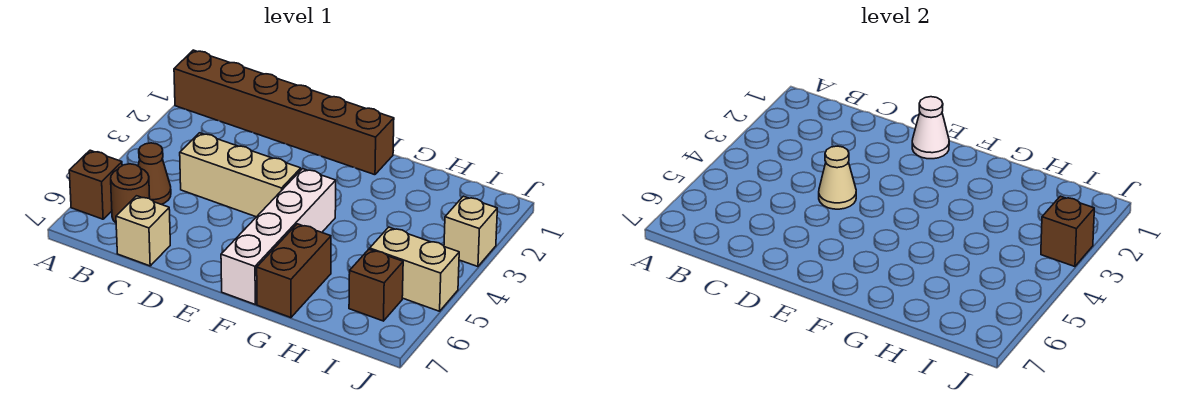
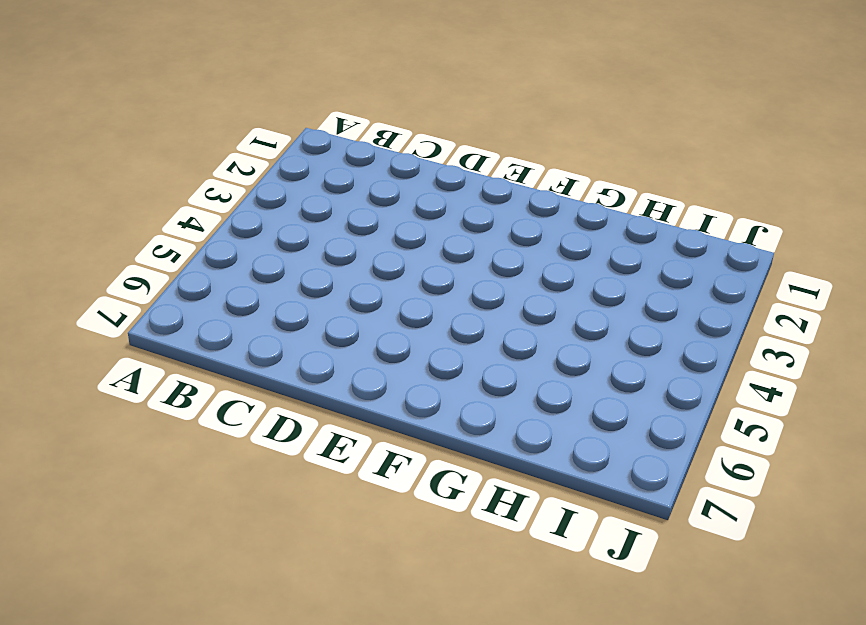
none -> brown 1x6 brick [174,50,394,175]
none -> brown 1x1 brick [69,150,122,219]
none -> brown 1x1 cone [138,143,171,204]

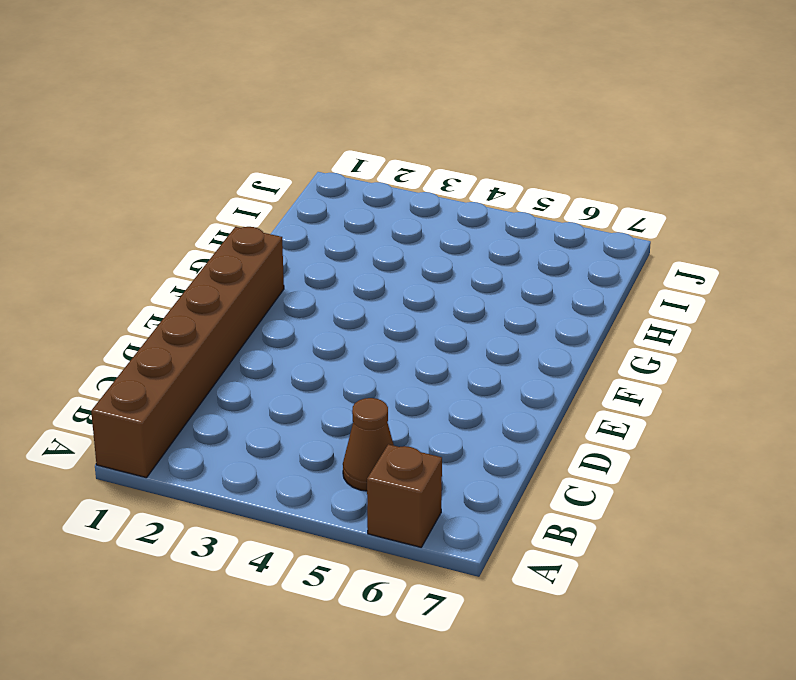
none -> brown 1x1 round brick [111,164,150,223]
none -> tan 1x3 brick [180,133,301,217]
none -> tan 1x1 brick [116,196,170,266]

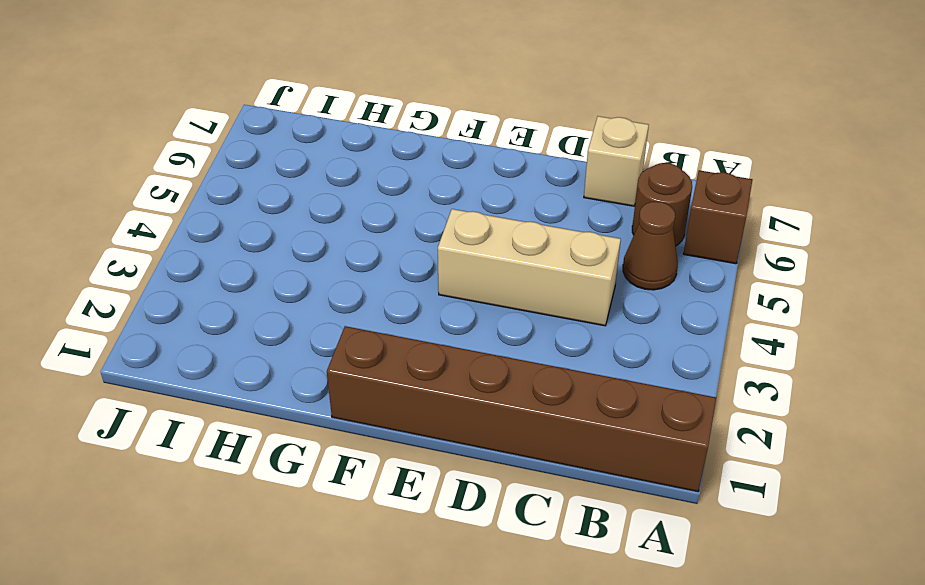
none -> white 1x4 brick [221,169,336,304]
none -> brown 1x2 brick [257,224,331,318]
none -> tan 1x2 brick [370,227,459,311]

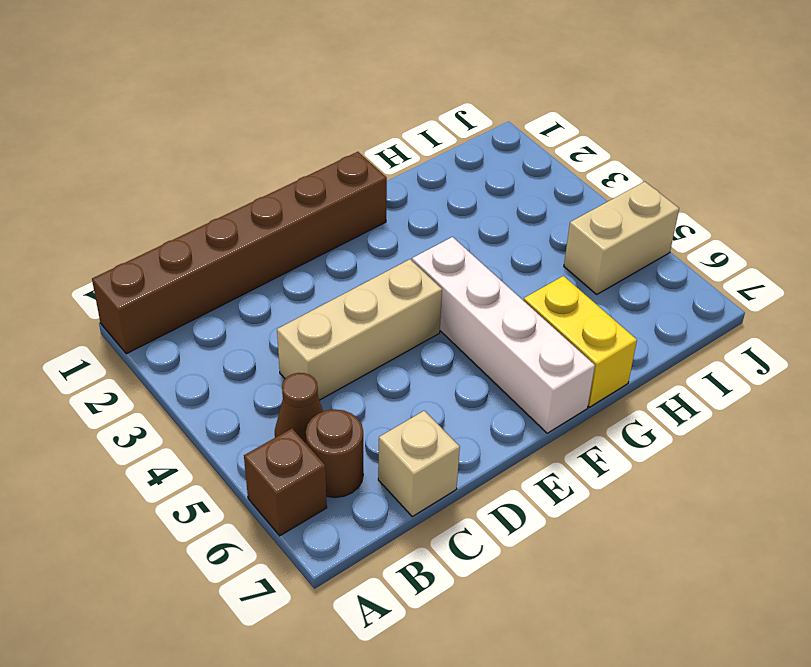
yellow 1x2 brick [524,276,637,407] -> brown 1x2 brick [257,224,331,318]
none -> brown 1x1 brick [349,249,403,321]
none -> tan 1x1 brick [444,196,497,267]
none -> tan 1x1 cone [819,146,856,209]

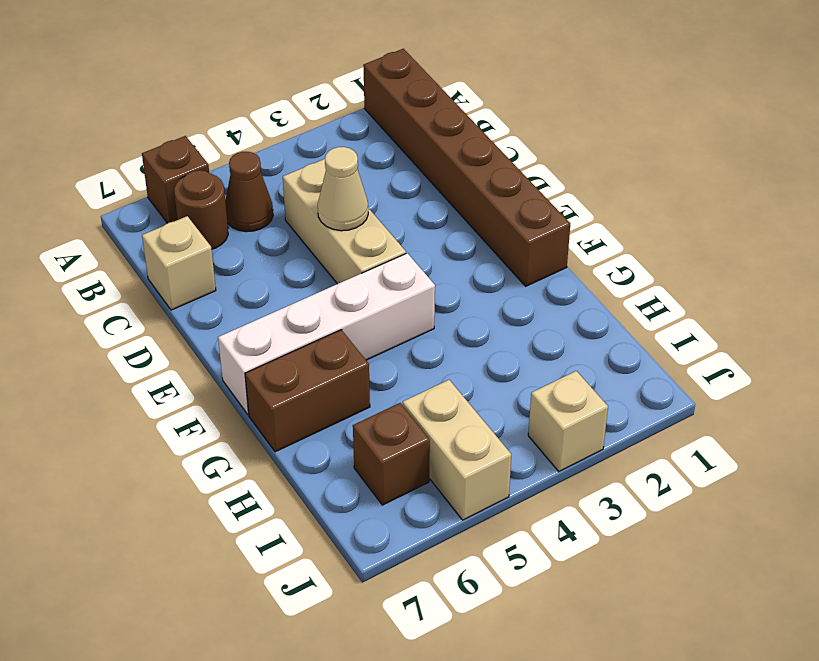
none -> white 1x1 cone [912,97,949,159]
none -> brown 1x1 brick [1041,196,1094,267]

